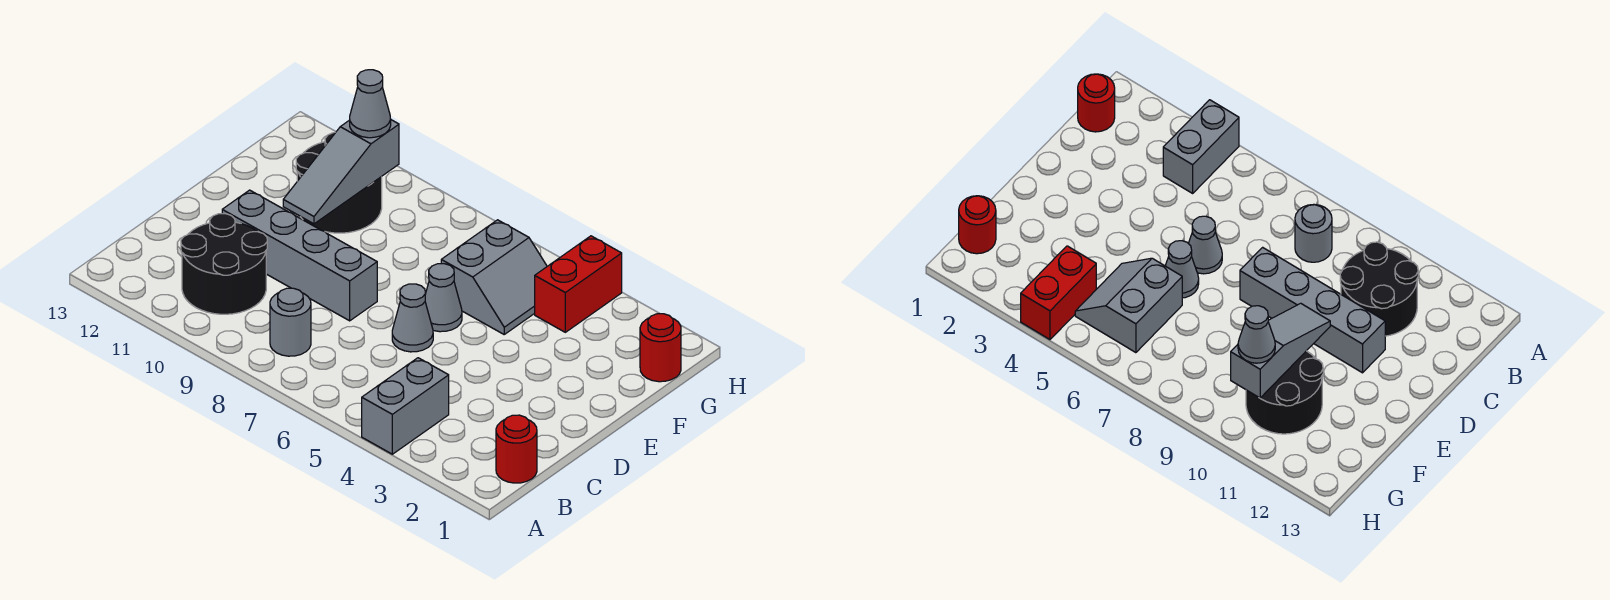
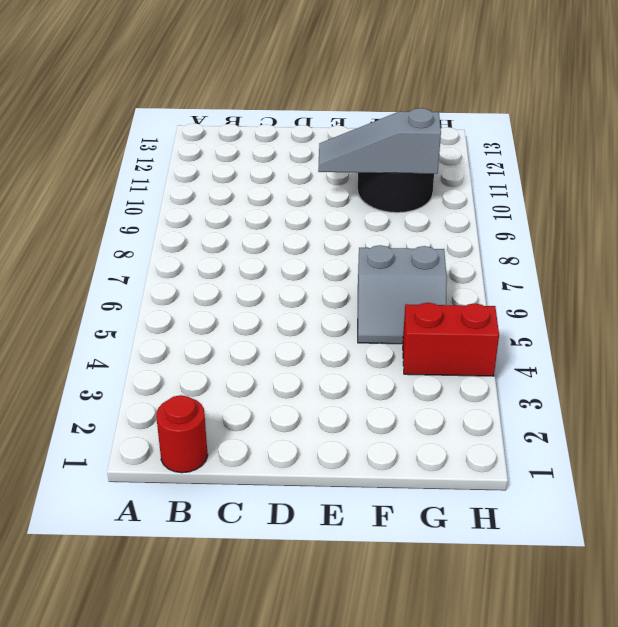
none -> grey 1x2 brick [362,358,449,454]
none -> grey 1x1 round brick [270,288,311,356]
none -> black 2x2 round brick [181,214,267,314]

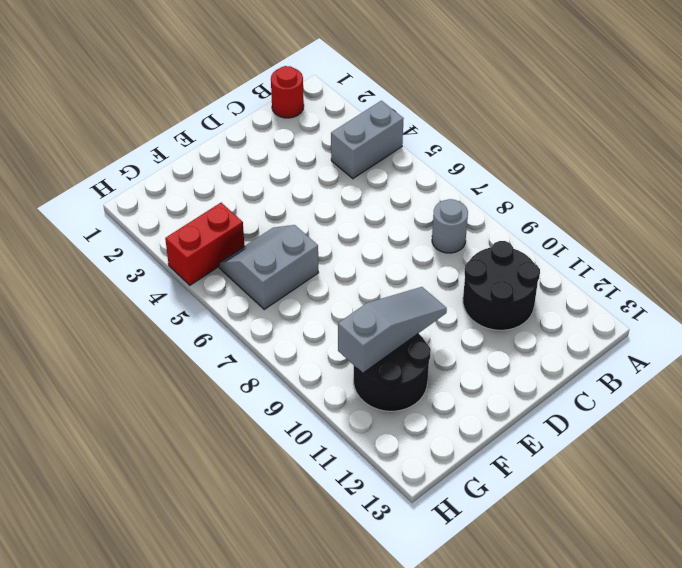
none -> grey 1x1 cone [392,284,433,352]
none -> grey 1x4 brick [222,190,377,321]
none -> grey 1x1 cone [425,264,462,332]

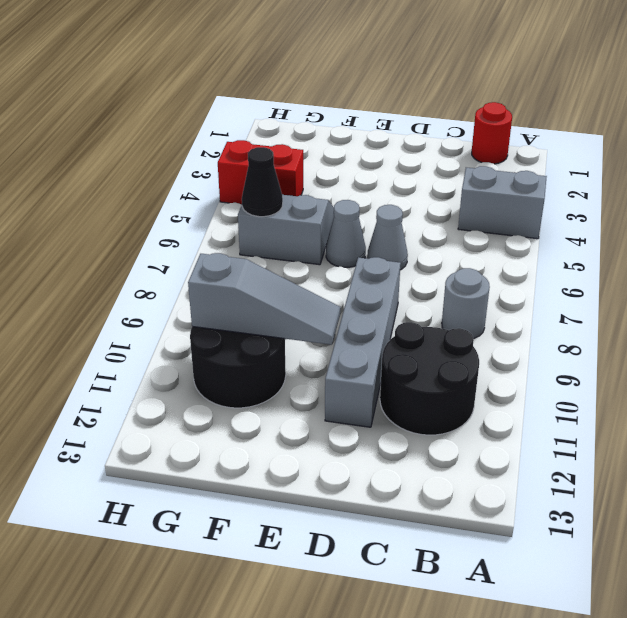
black 1x1 cone [242,147,283,217] -> none
none -> red 1x1 round brick [640,314,681,382]
none -> grey 1x1 cone [350,70,391,138]

